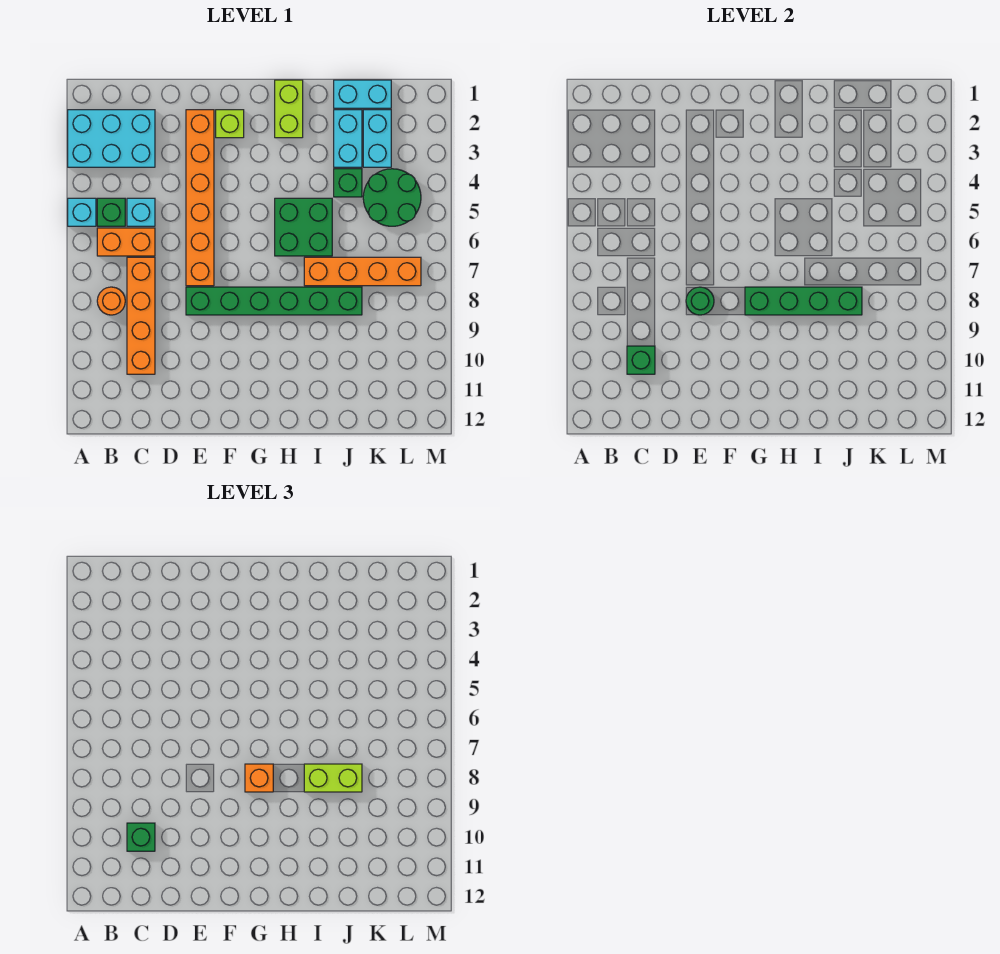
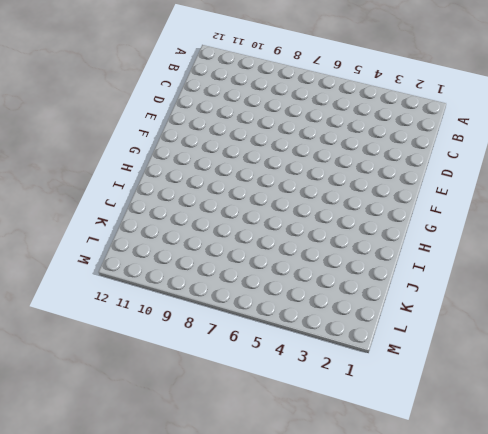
none -> cyan 2x3 brick [68,110,155,167]
none -> cyan 1x1 brick [68,198,96,226]
none -> green 1x1 brick [97,198,125,226]

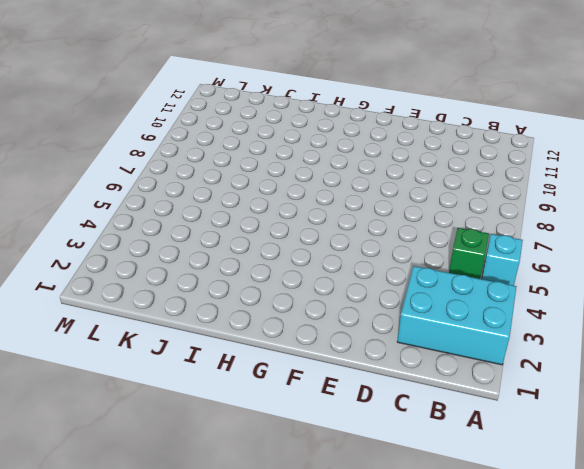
none -> orange 1x2 brick [97,228,155,256]
none -> orange 1x1 round brick [97,287,125,315]
none -> cyan 1x1 brick [127,198,155,226]

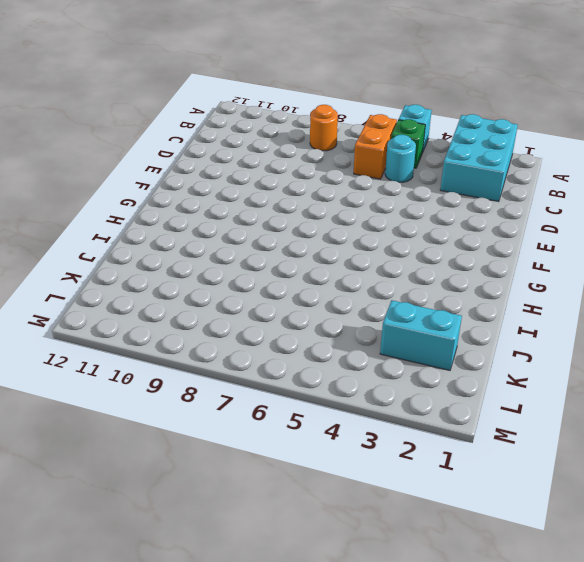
cyan 1x1 round brick [385,135,416,182] -> cyan 1x1 brick [127,198,155,226]
none -> orange 1x4 brick [127,257,155,374]
none -> orange 1x6 brick [186,110,214,286]
none -> green 1x6 brick [186,287,362,315]

